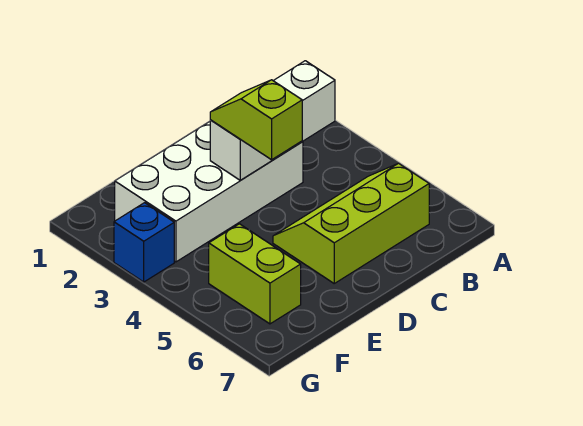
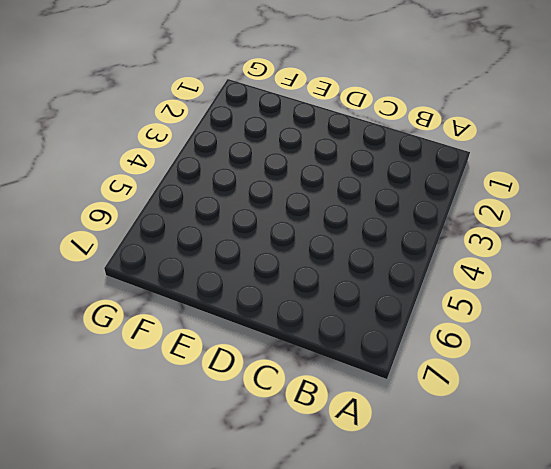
none -> lime 2x3 slope [273,163,429,283]
none -> white 2x4 brick [115,122,303,262]

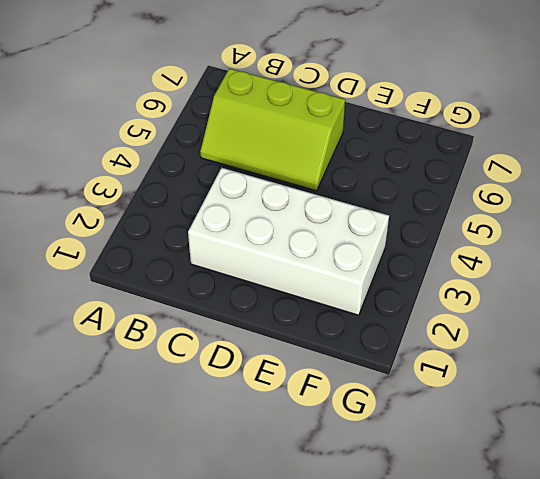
none -> lime 1x2 brick [209,224,301,324]
none -> blue 1x1 brick [114,203,174,282]

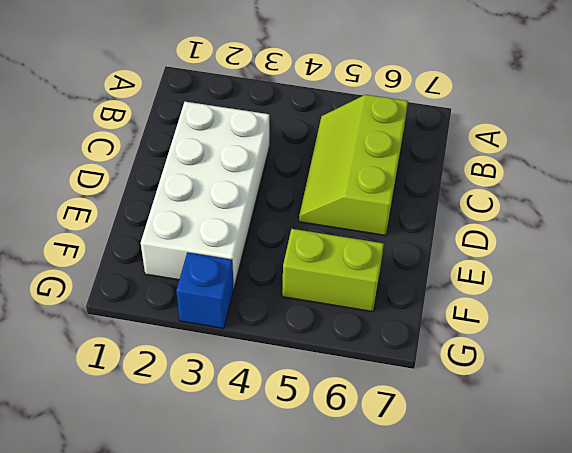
none -> white 1x3 brick [210,61,335,180]
none -> lime 1x2 slope [210,80,302,160]

